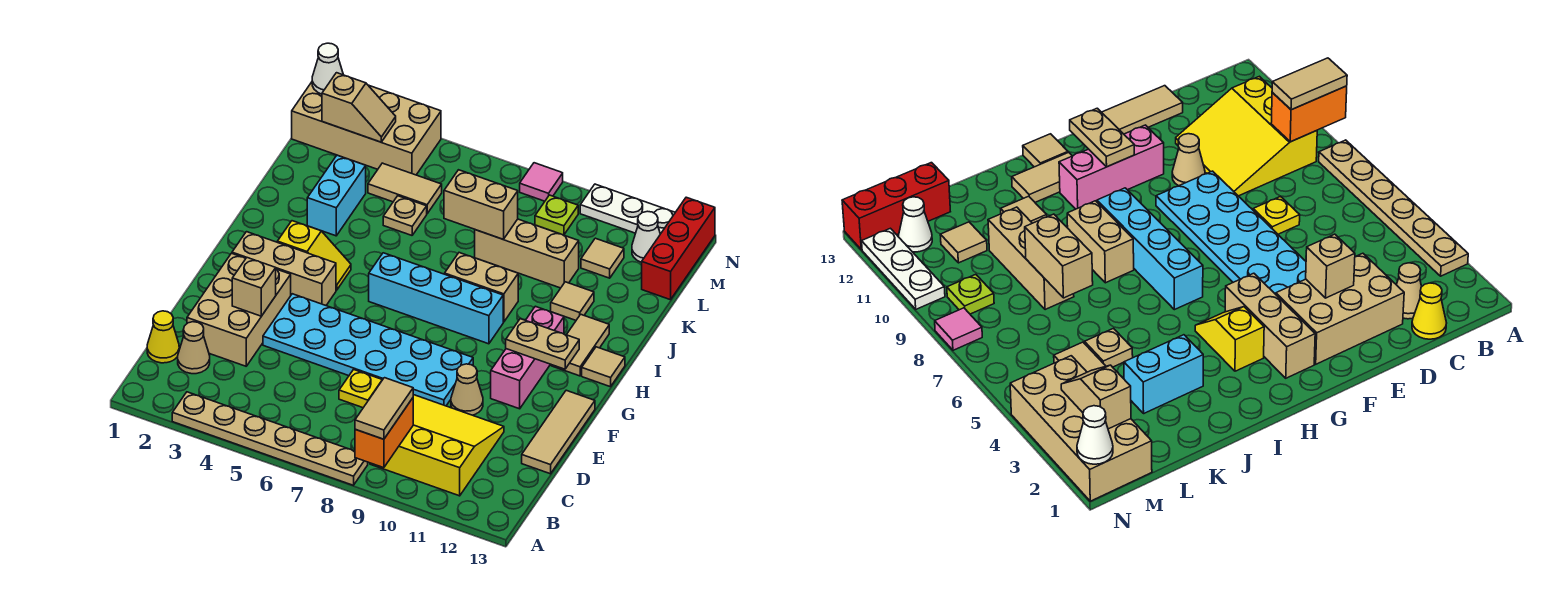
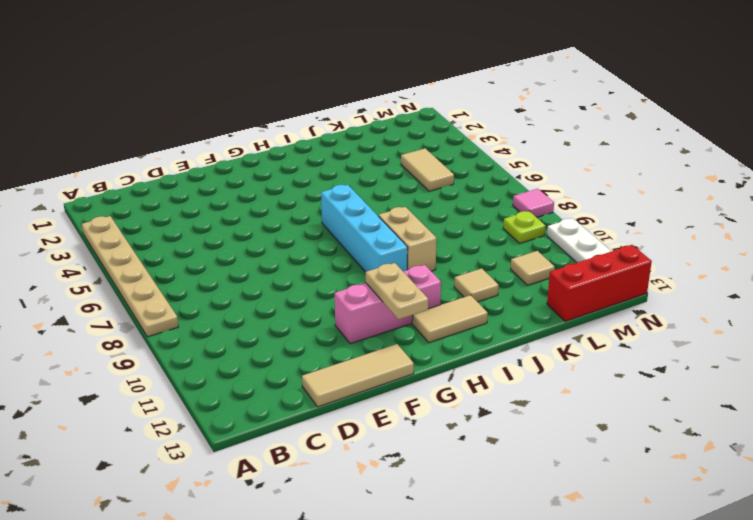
none -> yellow 3x3 slope [370,395,504,496]
none -> yellow 1x1 cone [147,311,179,363]
none -> tan 1x1 cone [178,322,210,374]
none -> tan 2x3 brick [187,253,291,366]

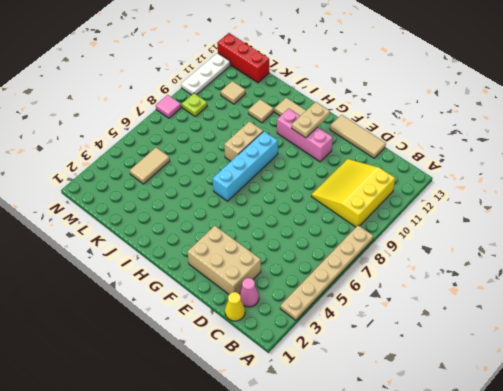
pink 1x1 cone [239,278,259,307] -> tan 1x1 cone [178,322,210,374]
none -> yellow 1x1 plate [339,370,382,408]
none -> cyan 2x6 plate [263,294,473,406]
none -> tan 1x1 cone [451,364,483,415]
none -> tan 1x3 brick [232,232,336,305]

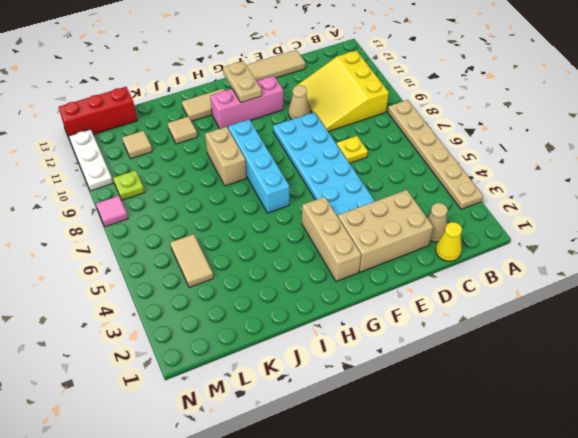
none -> yellow 1x2 slope [277,221,351,290]
none -> tan 1x1 tile [582,347,625,387]
none -> cyan 1x2 brick [307,155,366,236]
none -> tan 1x1 plate [383,196,427,235]

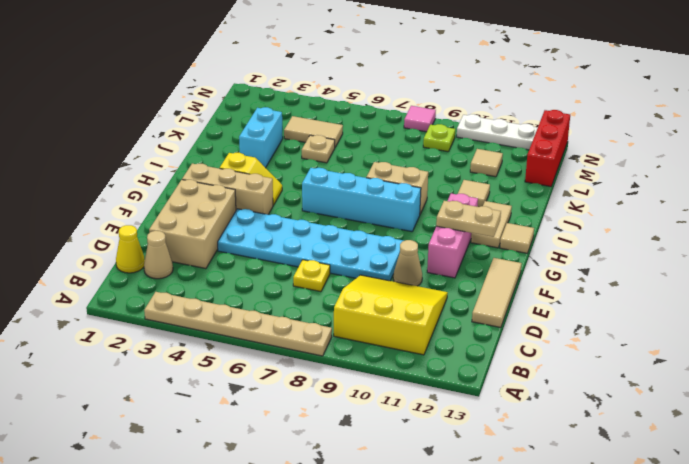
none -> tan 1x3 brick [475,219,579,288]
none -> tan 2x4 brick [292,82,441,175]
none -> white 1x1 cone [632,211,660,262]
none -> orange 1x2 brick [355,398,413,468]

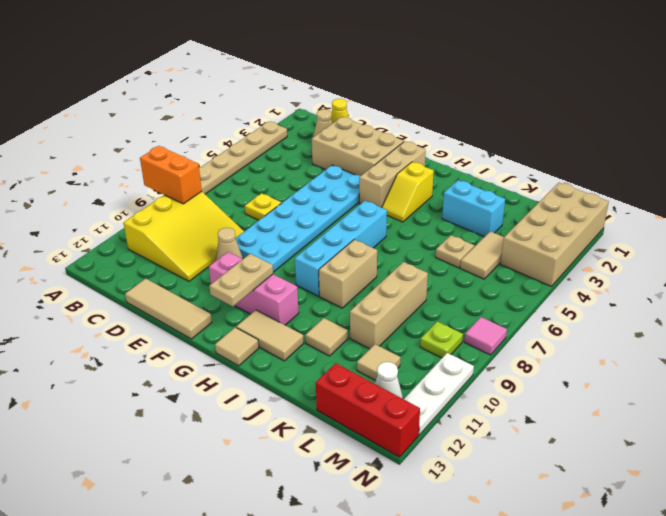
none -> tan 1x1 brick [232,258,276,316]
none -> tan 1x2 brick [444,170,518,239]
none -> tan 1x2 slope [322,73,396,142]
none -> white 1x1 cone [312,43,343,94]

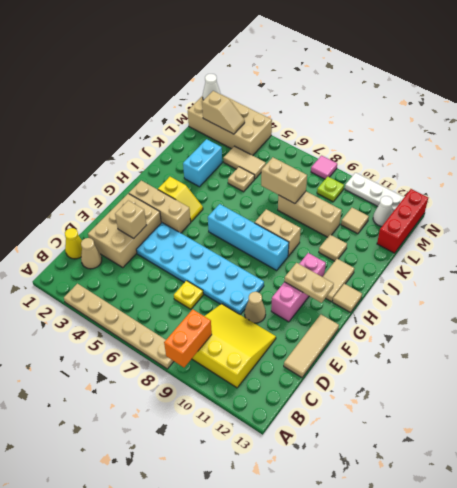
none -> tan 1x2 tile [355,378,413,439]

